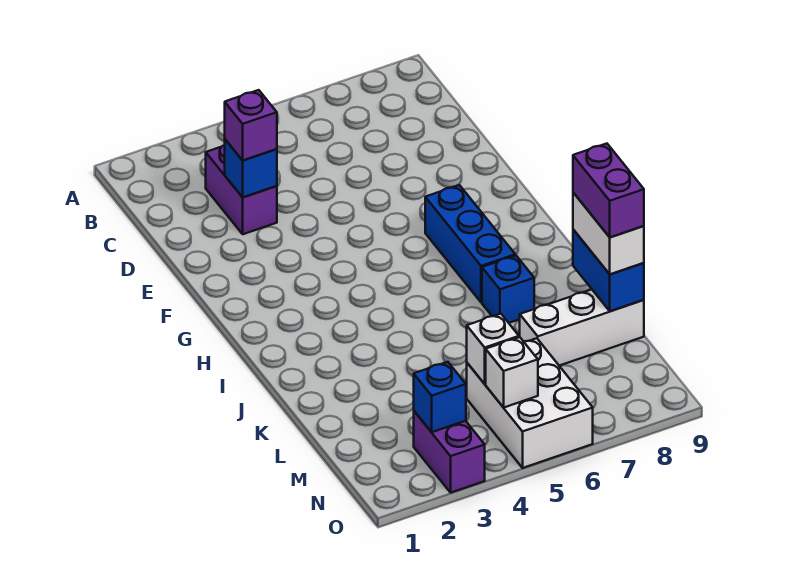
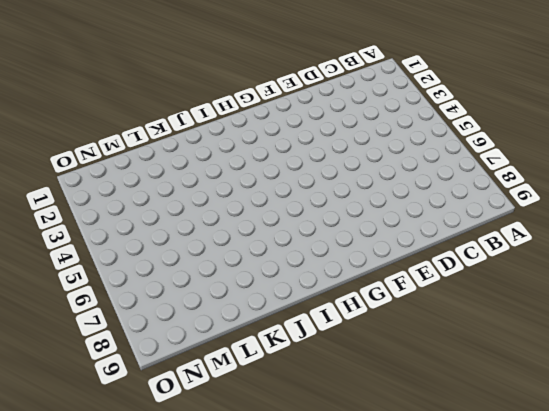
none -> purple 1x2 brick [206,145,277,234]
none -> blue 1x3 brick [425,185,515,302]
none -> blue 1x1 brick [482,256,534,323]

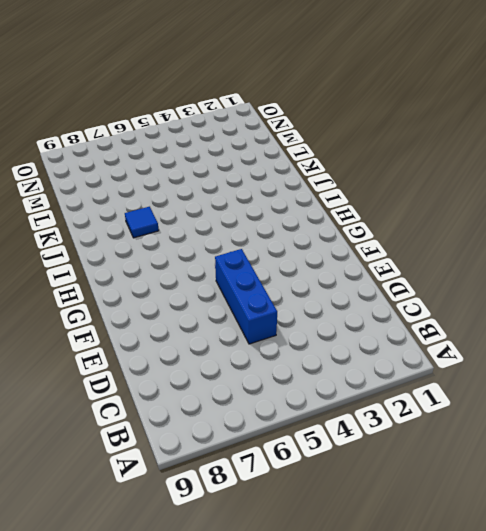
blue 1x3 brick [215,249,277,344] -> blue 1x3 brick moved to [425,185,515,302]
blue 1x1 tile [125,207,159,238] -> blue 1x1 brick [482,256,534,323]
none -> purple 1x2 brick [206,145,277,234]
none -> white 1x3 brick [520,290,644,366]
none -> white 2x3 brick [467,338,593,468]

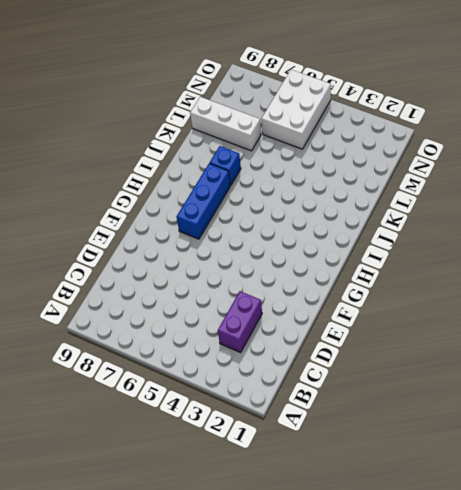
none -> purple 1x2 brick [414,411,485,493]
none -> blue 1x1 brick [225,139,277,197]
none -> blue 1x2 brick [573,229,644,311]

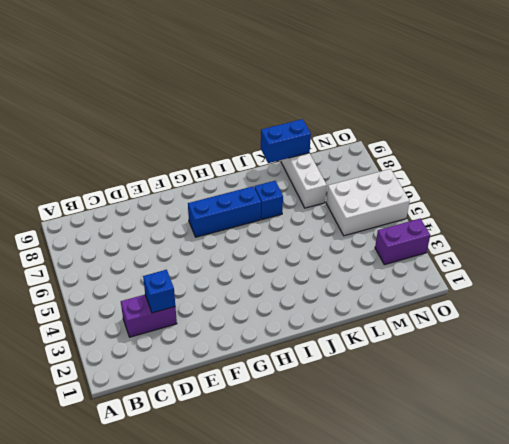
none -> white 1x1 brick [467,314,519,384]
none -> blue 1x1 brick [414,362,466,432]
none -> white 1x1 brick [486,337,538,408]

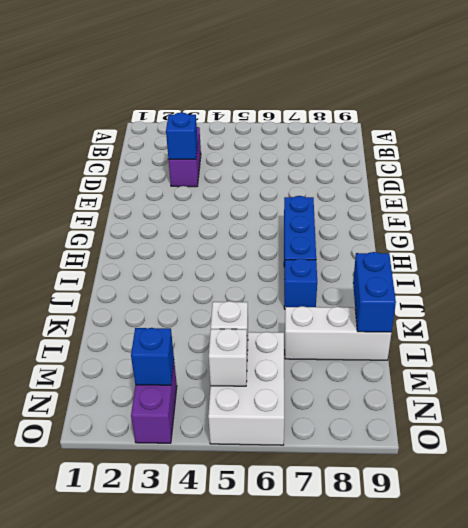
none -> purple 1x1 brick [225,90,277,160]
none -> white 1x2 brick [573,193,644,274]
none -> purple 1x2 brick [573,144,644,237]

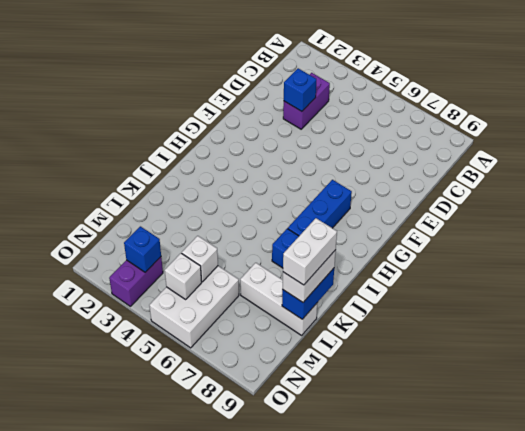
white 1x2 brick [283,218,337,285] -> purple 1x2 brick [573,144,644,237]
none -> purple 1x1 brick [225,90,277,160]

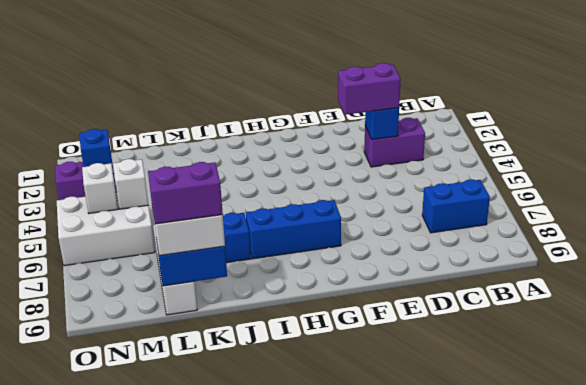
blue 1x2 brick [422,180,490,233] -> none
purple 1x2 brick [338,63,401,115] -> purple 1x1 brick [225,90,277,160]

